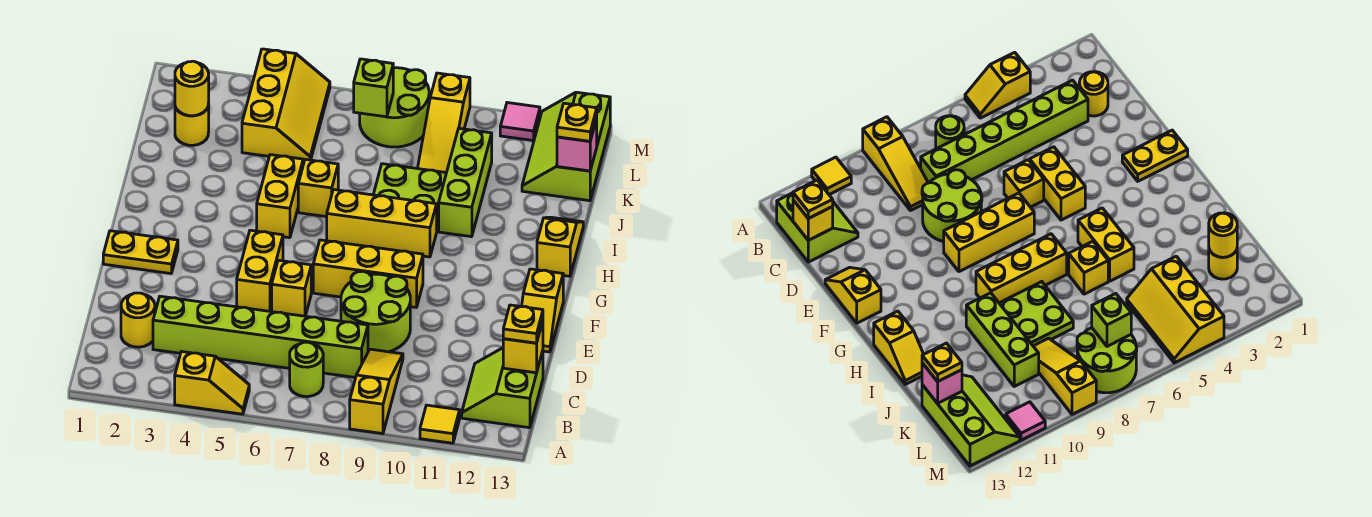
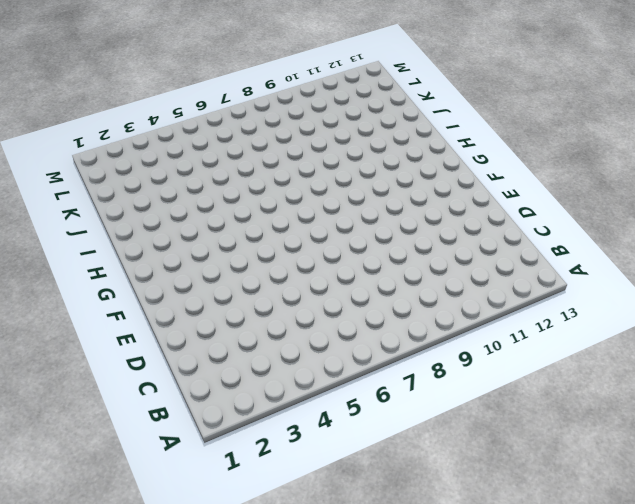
none -> yellow 1x2 slope [175,352,249,414]
none -> yellow 1x3 slope [350,349,403,434]
none -> yellow 1x1 tile [420,405,460,443]
none -> lime 1x1 round brick [290,342,323,397]

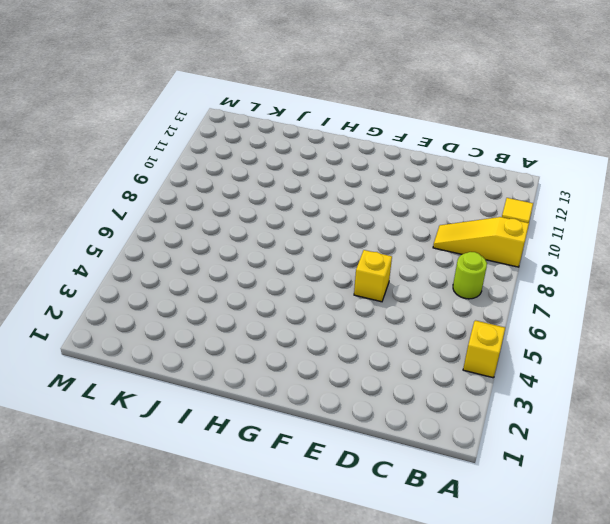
none -> lime 2x2 slope [462,348,543,428]
none -> yellow 1x1 round brick [121,293,155,347]
none -> lime 1x6 brick [153,296,368,378]
none -> lime 2x2 round brick [341,271,410,352]

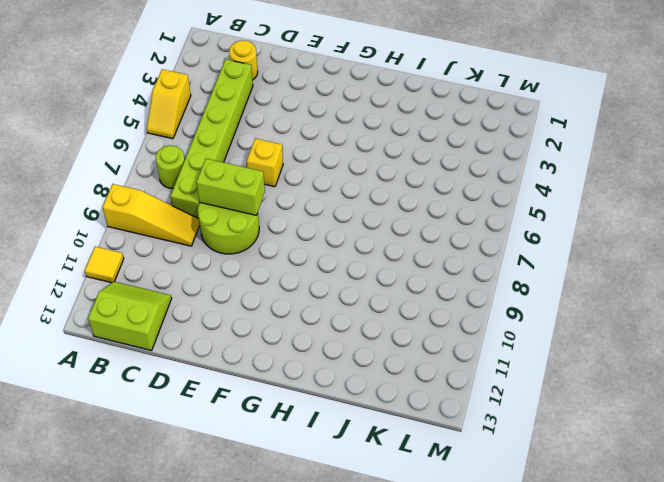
lime 1x2 brick [196,159,265,216] -> none
none -> yellow 1x2 brick [237,230,283,311]
none -> yellow 1x2 slope [522,269,563,352]
none -> yellow 1x2 plate [103,231,178,274]
none -> yellow 1x3 brick [313,240,423,307]

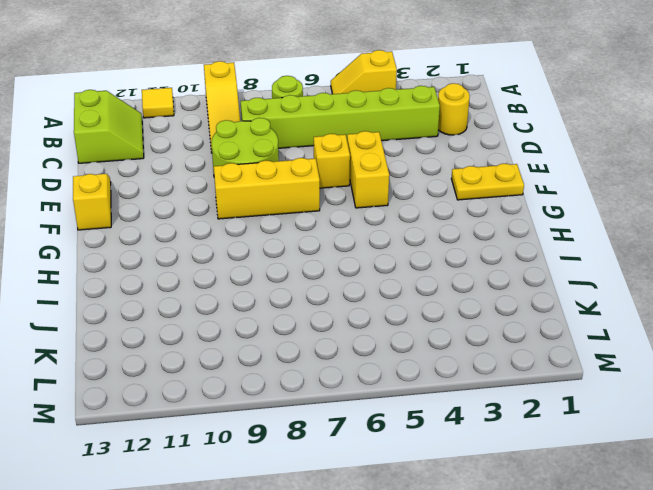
none -> yellow 1x2 brick [257,155,303,238]
none -> yellow 1x3 brick [327,189,437,257]
none -> yellow 1x2 slope [537,217,583,276]
none -> yellow 1x1 brick [298,159,338,217]

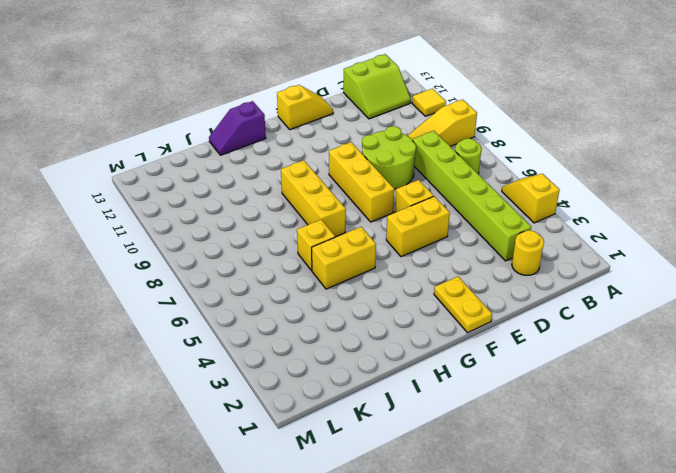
purple 1x2 slope [209,101,266,155] -> yellow 1x2 slope [537,217,583,276]
none -> lime 2x2 plate [373,164,446,230]
none -> lime 1x3 brick [439,128,492,237]
none -> yellow 1x1 round brick [175,104,209,145]
none -> yellow 2x3 slope [242,49,330,161]

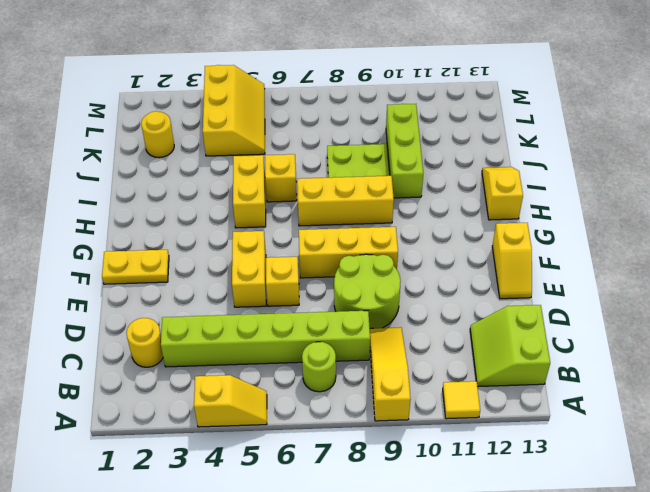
none -> yellow 1x3 slope [417,73,470,173]
none -> lime 2x3 slope [522,92,610,201]
none -> lime 2x2 round brick [360,68,429,147]
none -> pink 1x1 tile [500,103,540,141]

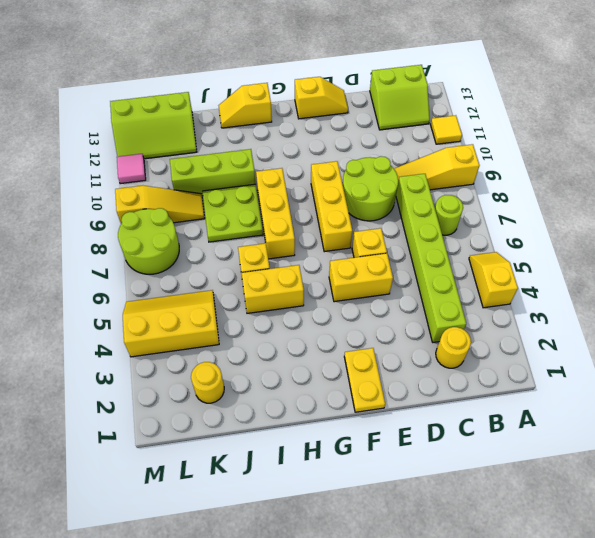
none -> yellow 1x1 brick [503,321,543,373]
none -> yellow 1x1 round brick [175,61,209,116]
none -> pink 1x1 brick [557,119,597,171]
none -> lime 1x1 brick [354,59,393,117]

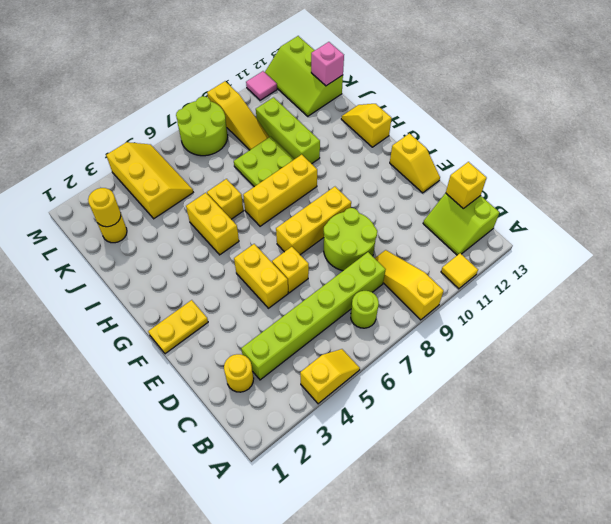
none -> lime 1x1 brick [354,59,393,117]
none -> yellow 1x1 plate [503,305,543,343]
none -> yellow 1x1 plate [557,103,597,141]

